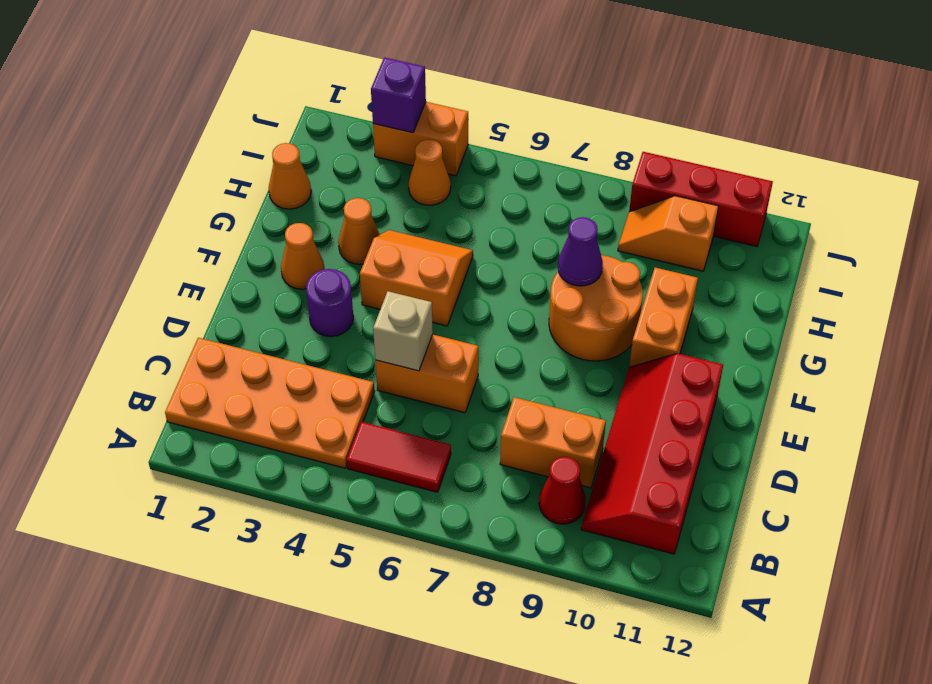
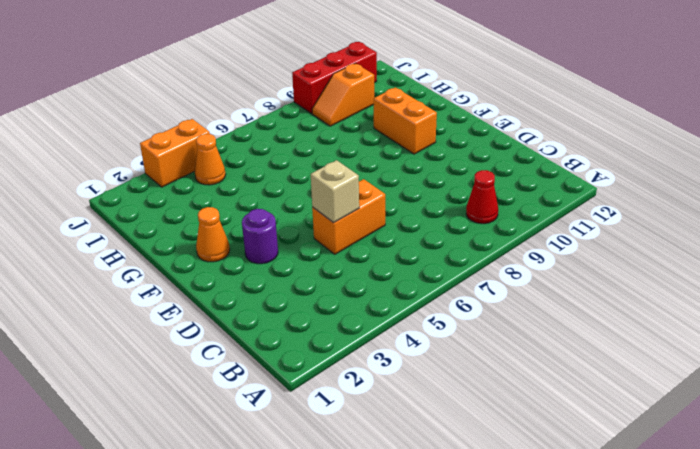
none -> orange 2x4 plate [165,338,375,468]
none -> red 1x2 tile [347,422,451,492]
none -> red 2x4 slope [581,353,723,554]

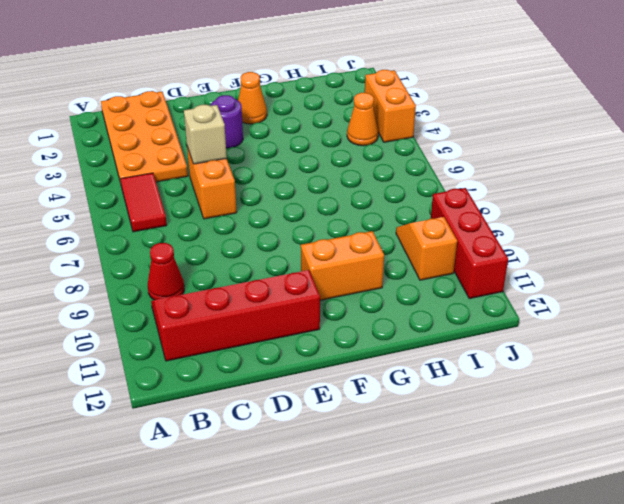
none -> orange 1x2 brick [500,397,606,488]
none -> orange 2x2 slope [360,230,473,326]
none -> orange 2x2 round brick [549,255,643,361]

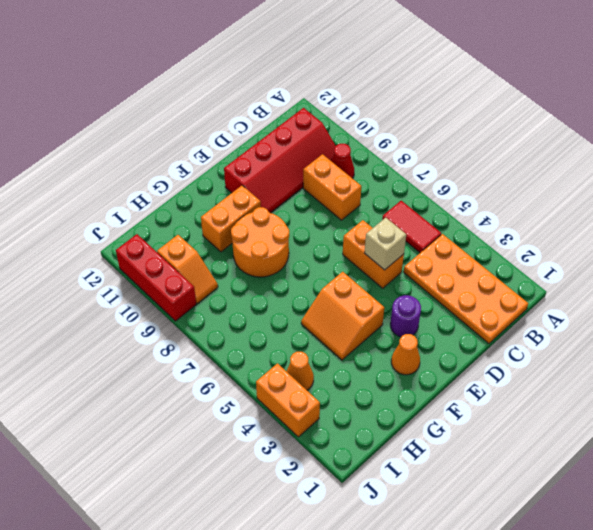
none -> orange 1x1 cone [338,198,380,264]
none -> orange 1x1 cone [269,143,311,209]
none -> purple 1x1 cone [558,217,603,286]

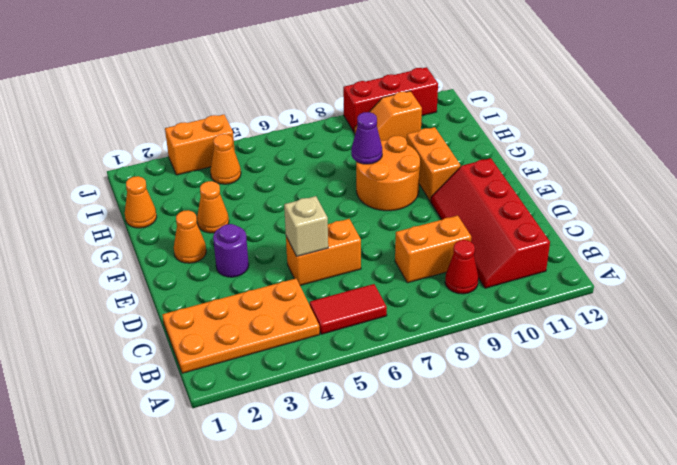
none -> orange 2x2 slope [360,230,473,326]
none -> purple 1x1 brick [371,57,426,133]

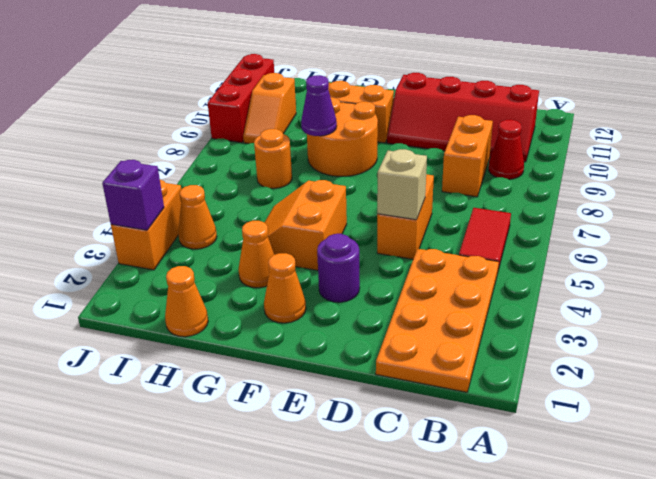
orange 1x1 round brick [254,129,292,188] -> none

